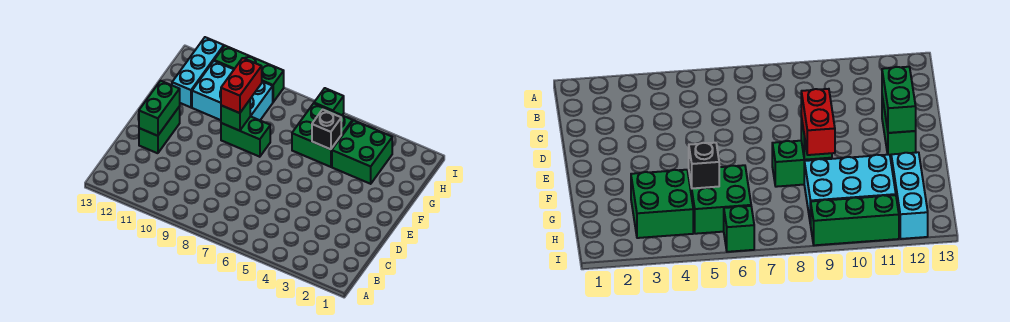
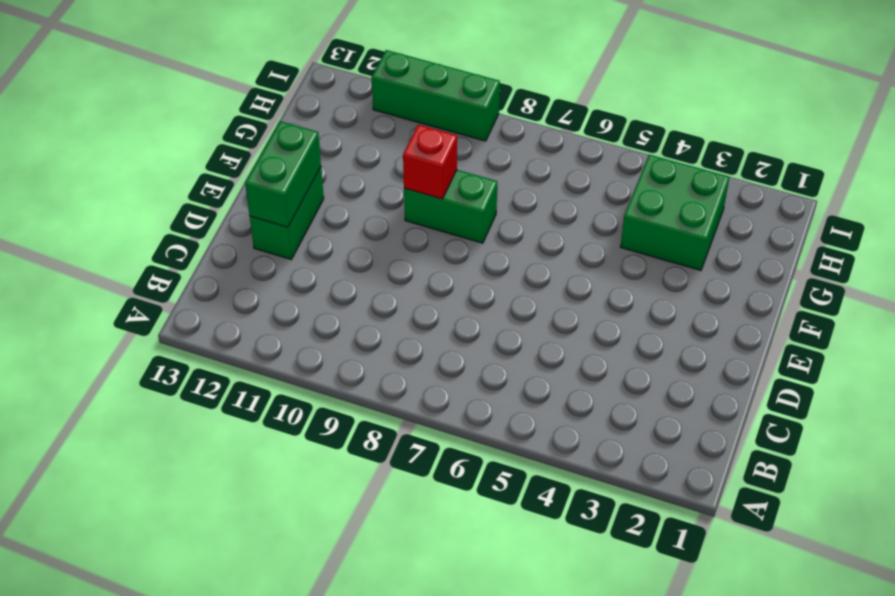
red 1x1 brick [403,125,457,199] -> green 1x1 brick [221,100,250,131]
none -> green 2x2 brick [292,103,353,167]
none -> cyan 2x3 brick [192,61,273,120]
none -> cyan 1x3 brick [172,37,224,107]

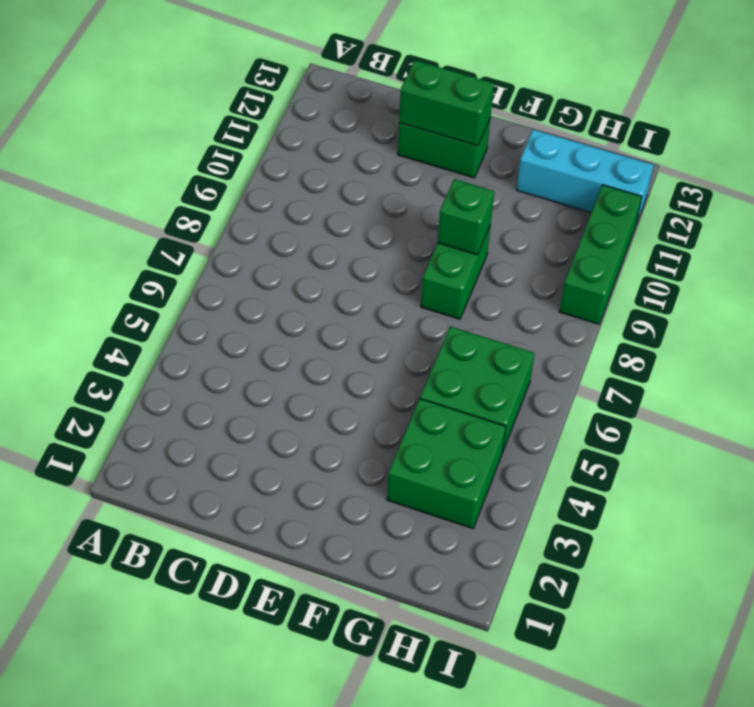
none -> cyan 2x3 brick [192,61,273,120]
none -> green 1x1 brick [314,88,344,115]
none -> black 1x1 brick [312,110,341,149]

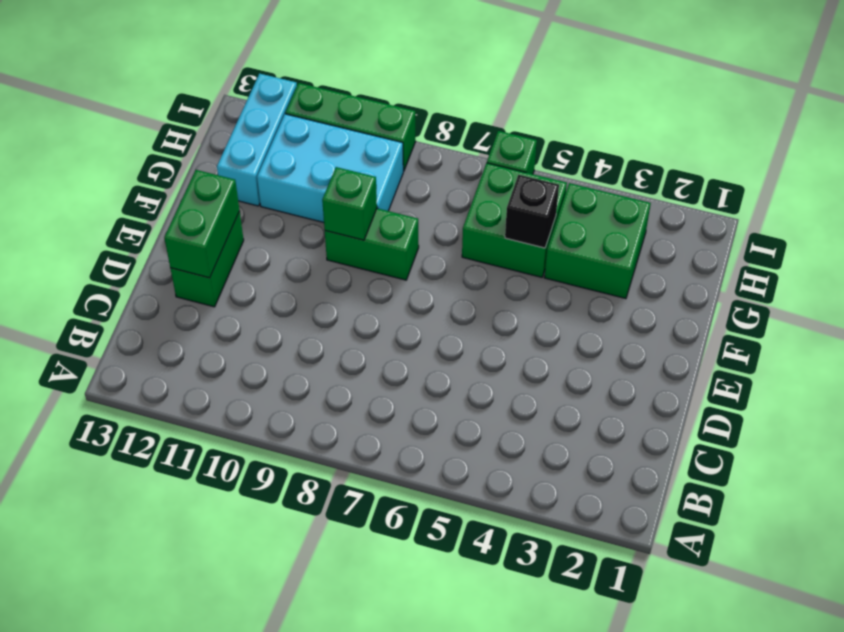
none -> red 1x2 brick [221,58,262,113]

